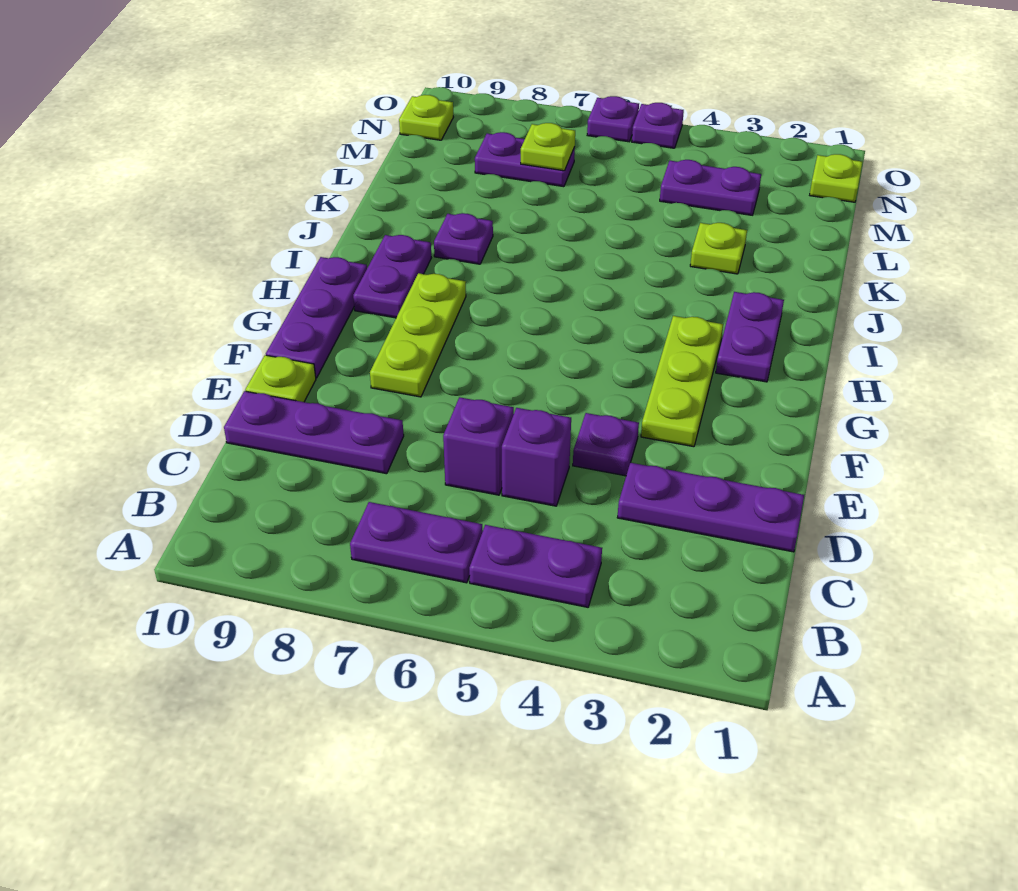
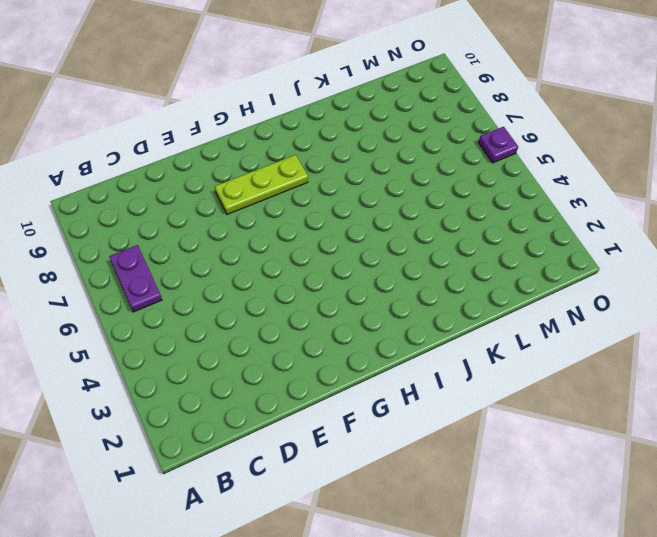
none -> purple 1x2 plate [469,525,602,607]
none -> purple 1x3 plate [617,463,804,552]
none -> purple 1x1 brick [502,408,571,506]

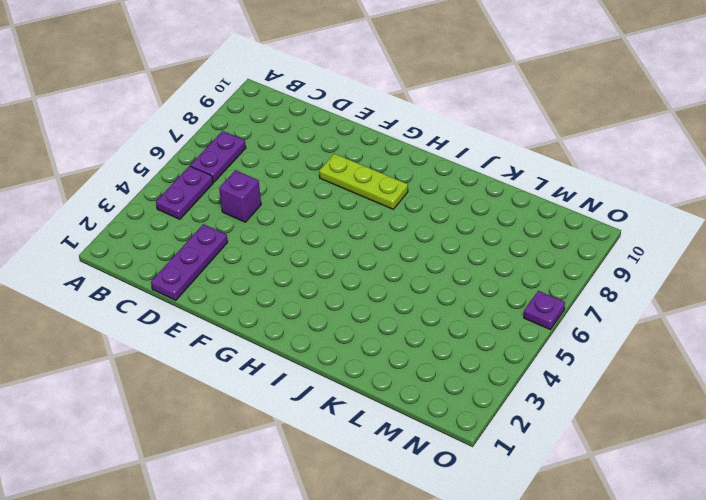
none -> purple 1x1 brick [443,397,514,495]
none -> purple 1x3 plate [224,391,404,474]
none -> purple 1x1 plate [573,413,639,476]

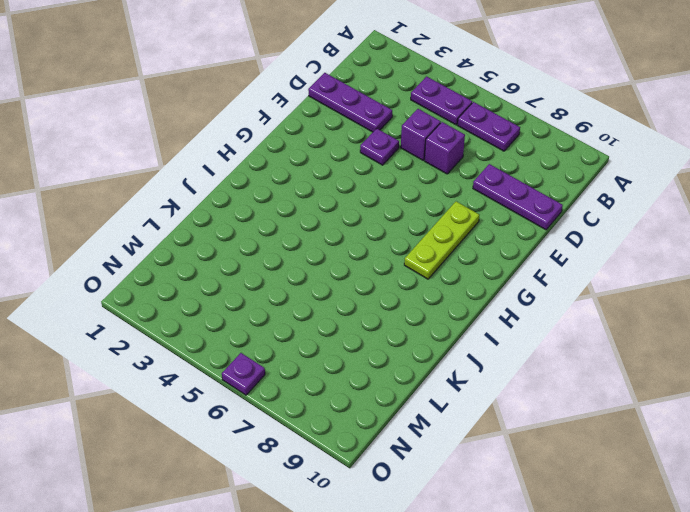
none -> lime 1x1 plate [245,355,316,402]
none -> lime 1x3 plate [641,316,723,447]
none -> purple 1x3 plate [266,257,367,378]

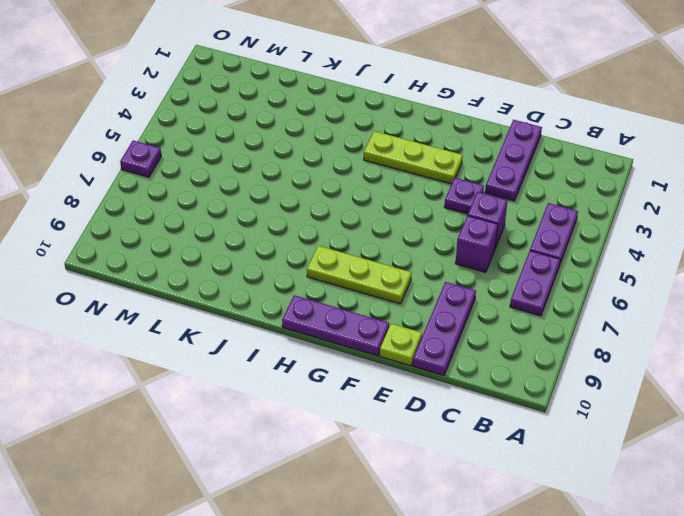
none -> purple 1x2 plate [716,292,784,382]
none -> purple 1x2 plate [353,235,431,318]
none -> purple 1x1 plate [434,213,493,264]

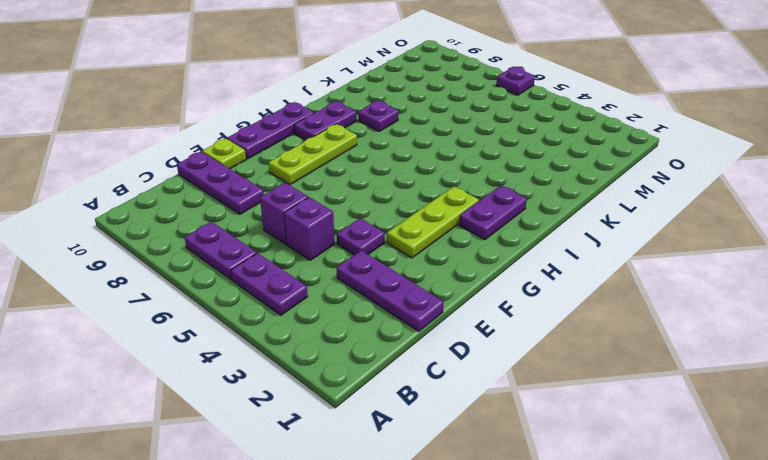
none -> lime 1x1 plate [690,223,747,274]
none -> purple 1x2 plate [660,160,761,215]
none -> purple 1x2 plate [475,132,575,187]

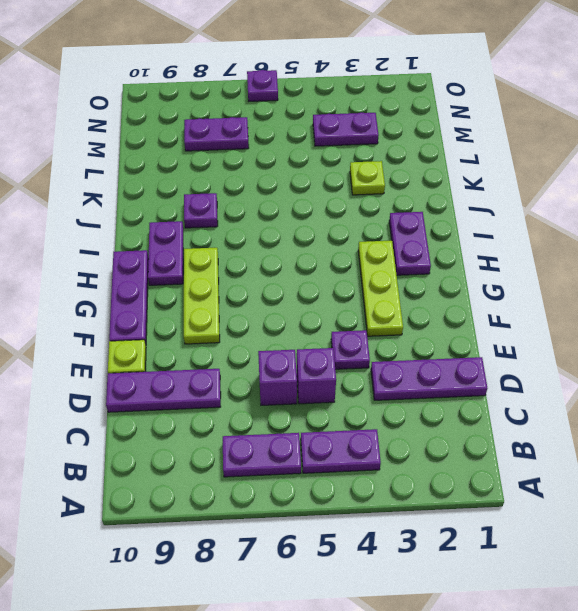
none -> lime 1x1 plate [810,154,862,202]
none -> lime 1x1 plate [399,95,453,140]
none -> purple 1x1 plate [632,103,684,148]

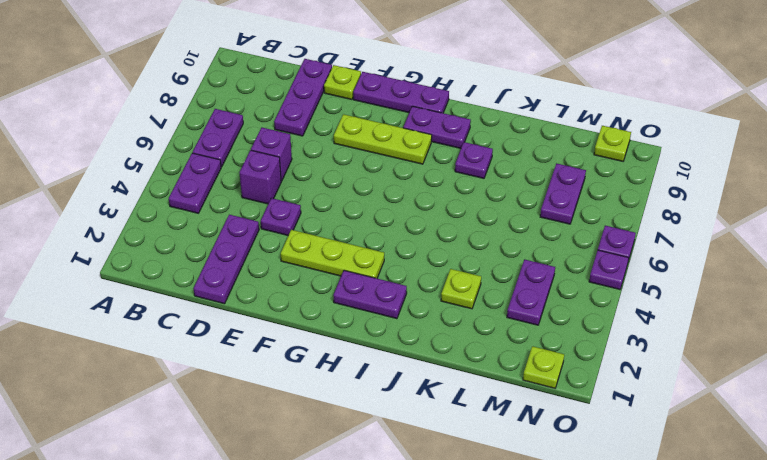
none -> lime 1x1 plate [521,123,575,171]

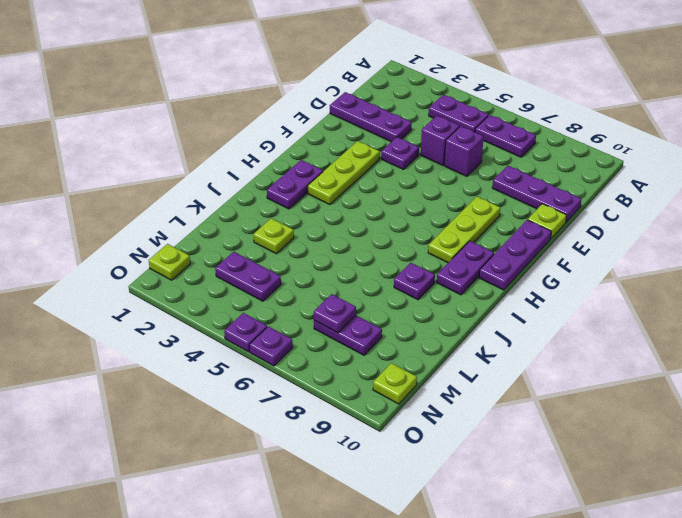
purple 1x1 plate [314,294,356,333] -> lime 1x1 plate [521,123,575,171]

